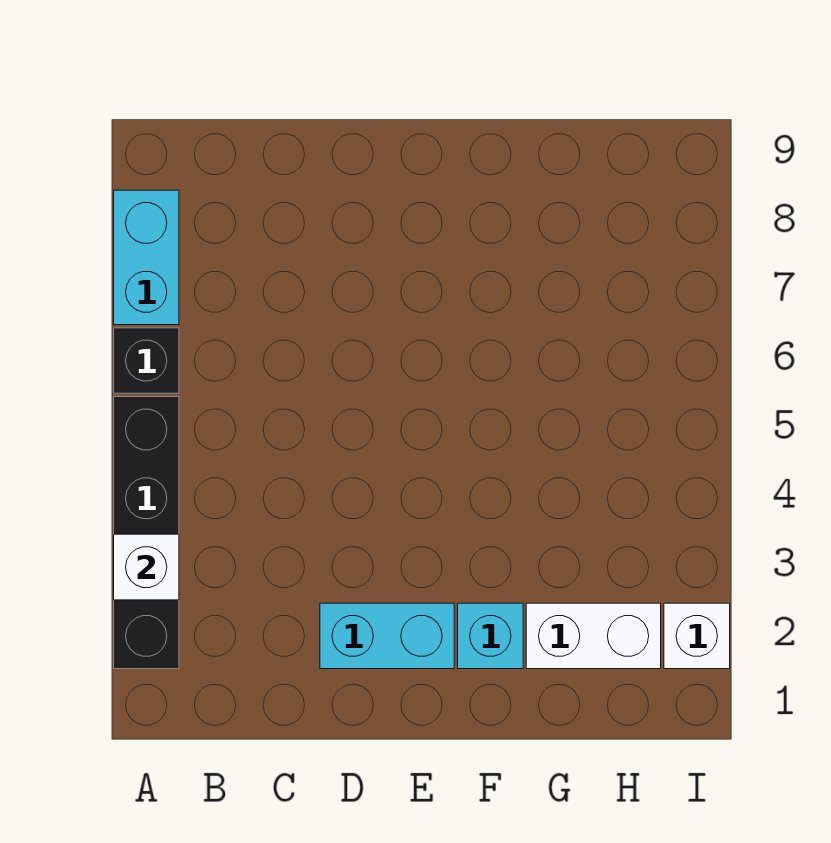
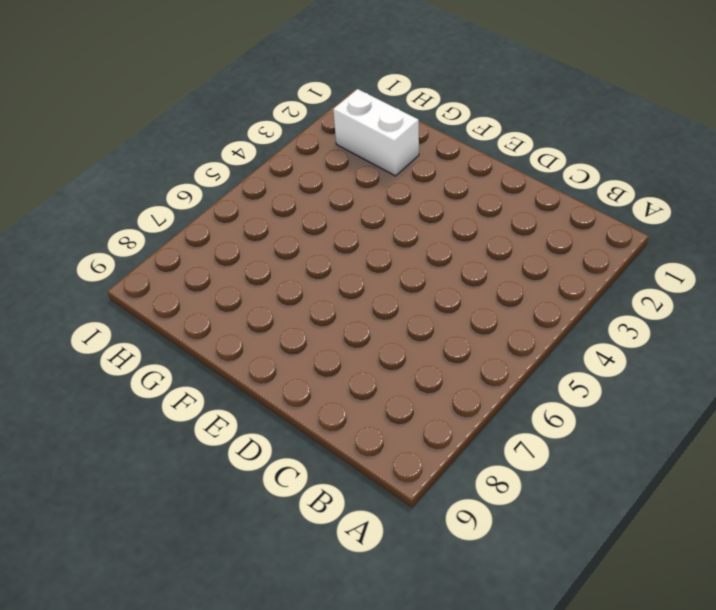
none -> black 1x4 brick [114,397,179,669]
none -> black 1x1 brick [114,328,179,393]

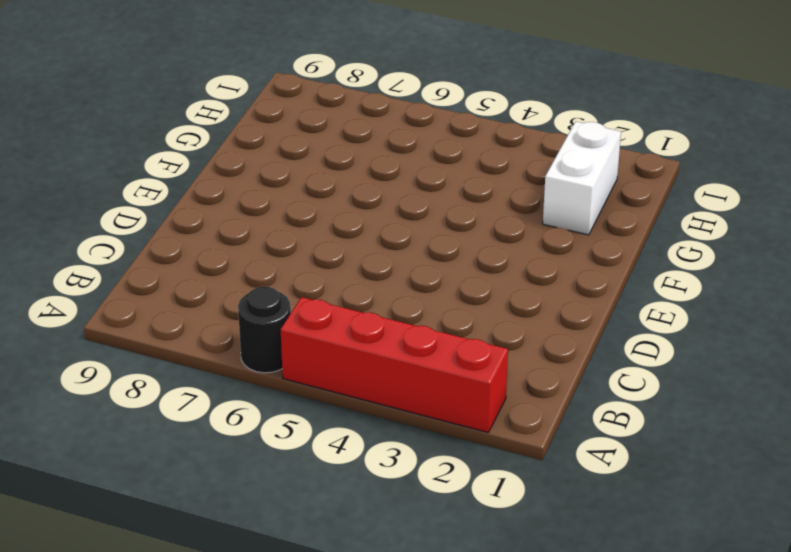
red 1x4 brick [281,297,508,432] -> black 1x4 brick [114,397,179,669]
black 1x1 round brick [238,287,291,373] -> black 1x1 brick [114,328,179,393]
none -> cyan 1x2 brick [114,190,179,325]
none -> cyan 1x2 brick [320,603,454,669]

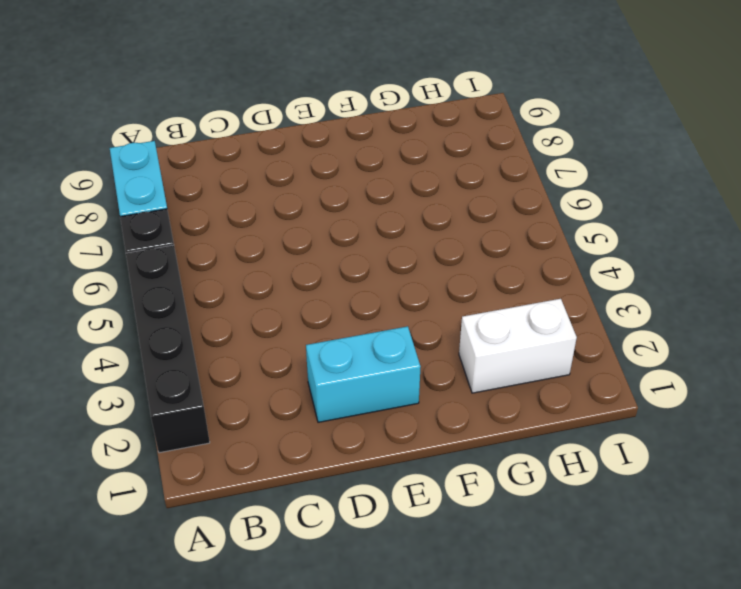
none -> cyan 1x1 brick [458,603,523,669]
none -> white 1x1 brick [664,603,730,669]

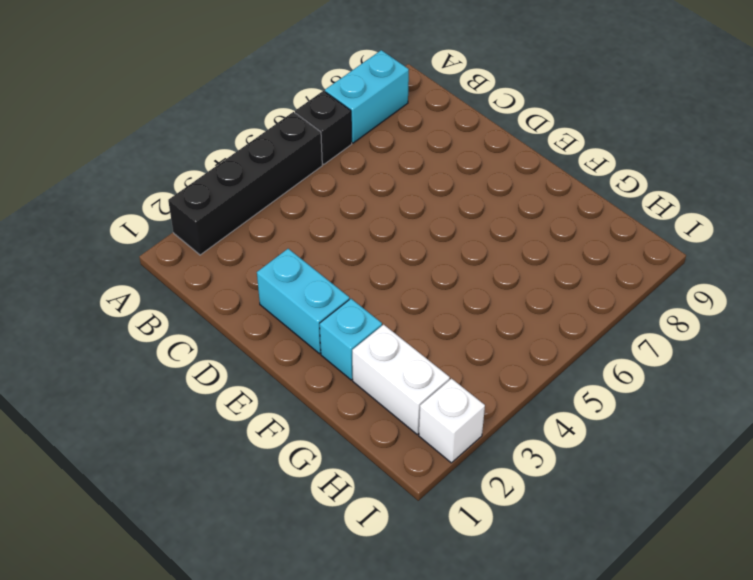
none -> white 1x1 brick [114,534,179,600]

